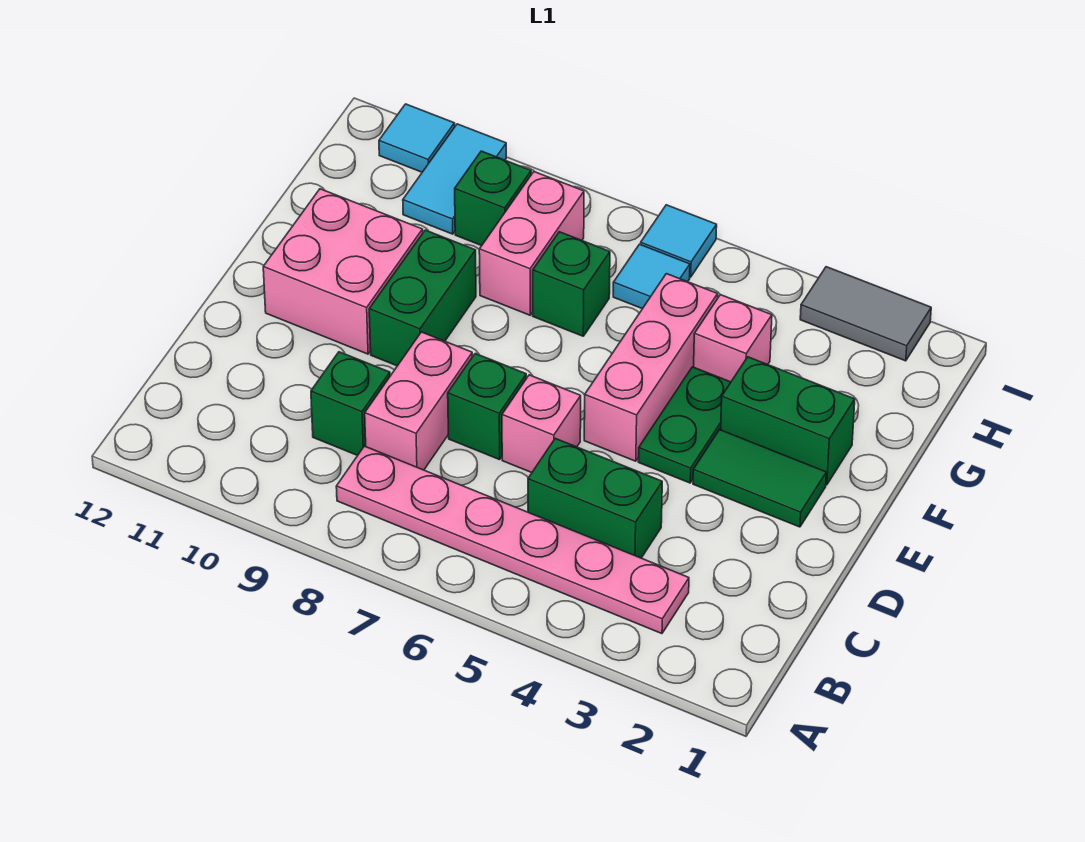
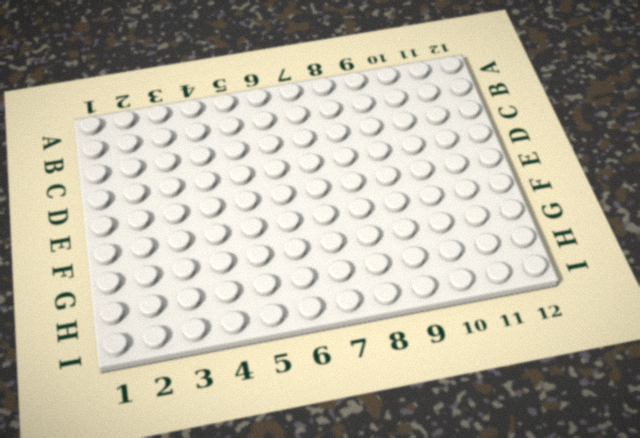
none -> pink 1x6 plate [336,446,689,634]
none -> green 1x2 brick [528,438,662,558]
none -> pink 1x2 brick [365,332,472,470]

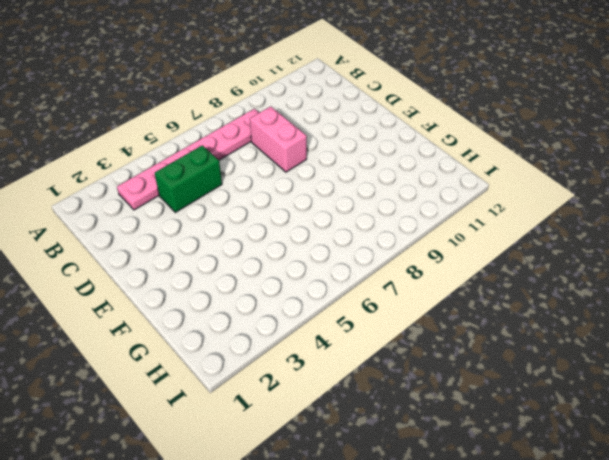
none -> green 1x1 brick [311,352,390,456]
none -> pink 1x1 brick [502,375,581,473]
none -> green 1x1 brick [448,354,526,460]

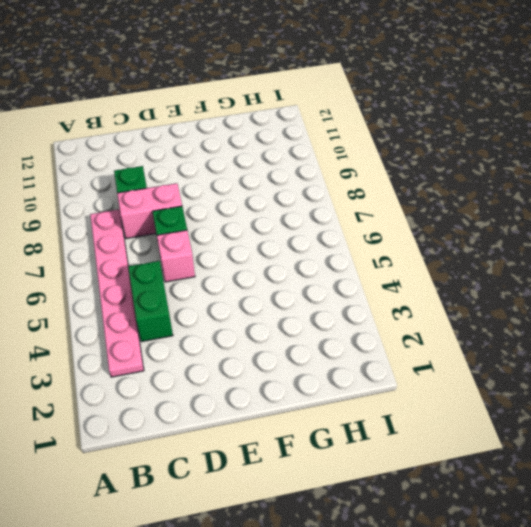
none -> green 1x2 tile [693,430,826,527]
none -> green 1x2 plate [638,367,731,483]
none -> pink 1x3 brick [584,274,718,461]

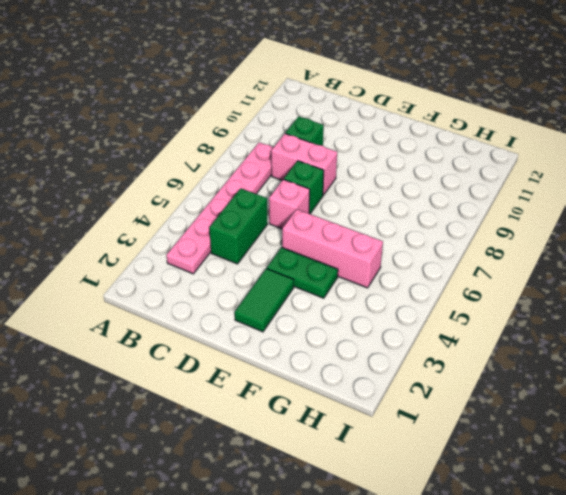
none -> green 1x2 brick [369,230,476,366]
none -> pink 2x2 brick [263,189,423,354]
none -> green 1x2 brick [721,357,855,485]

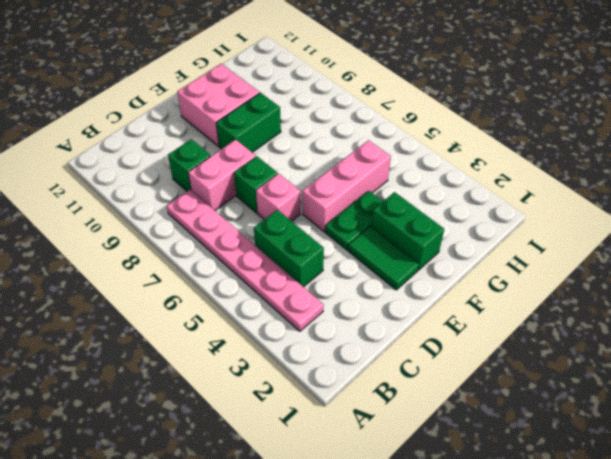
none -> pink 1x1 brick [694,295,772,382]
none -> green 1x1 brick [533,232,610,336]
none -> pink 1x2 brick [479,172,584,315]

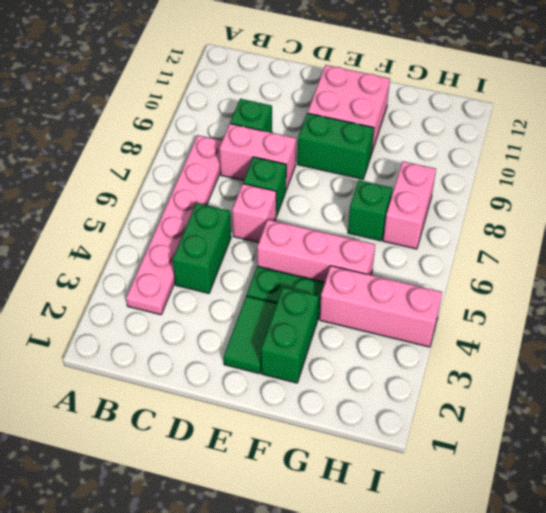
pink 1x3 brick [320,266,442,347] -> pink 1x1 brick [694,295,772,382]
pink 1x2 brick [383,161,436,249] -> pink 1x2 brick turned to [479,172,584,315]
none -> cyan 1x1 tile [613,244,690,309]
none -> green 1x1 brick [455,151,531,246]
none -> cyan 1x2 tile [403,124,506,234]

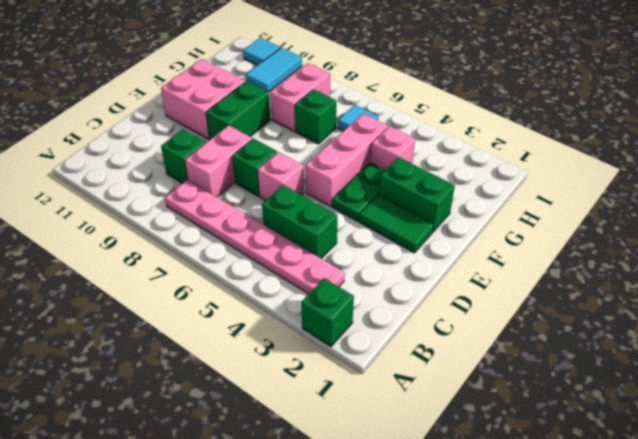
green 1x1 brick [302,278,354,347] -> green 1x1 brick moved to [455,151,531,246]
none -> grey 1x2 tile [800,267,931,361]
none -> cyan 1x1 tile [641,205,717,277]

